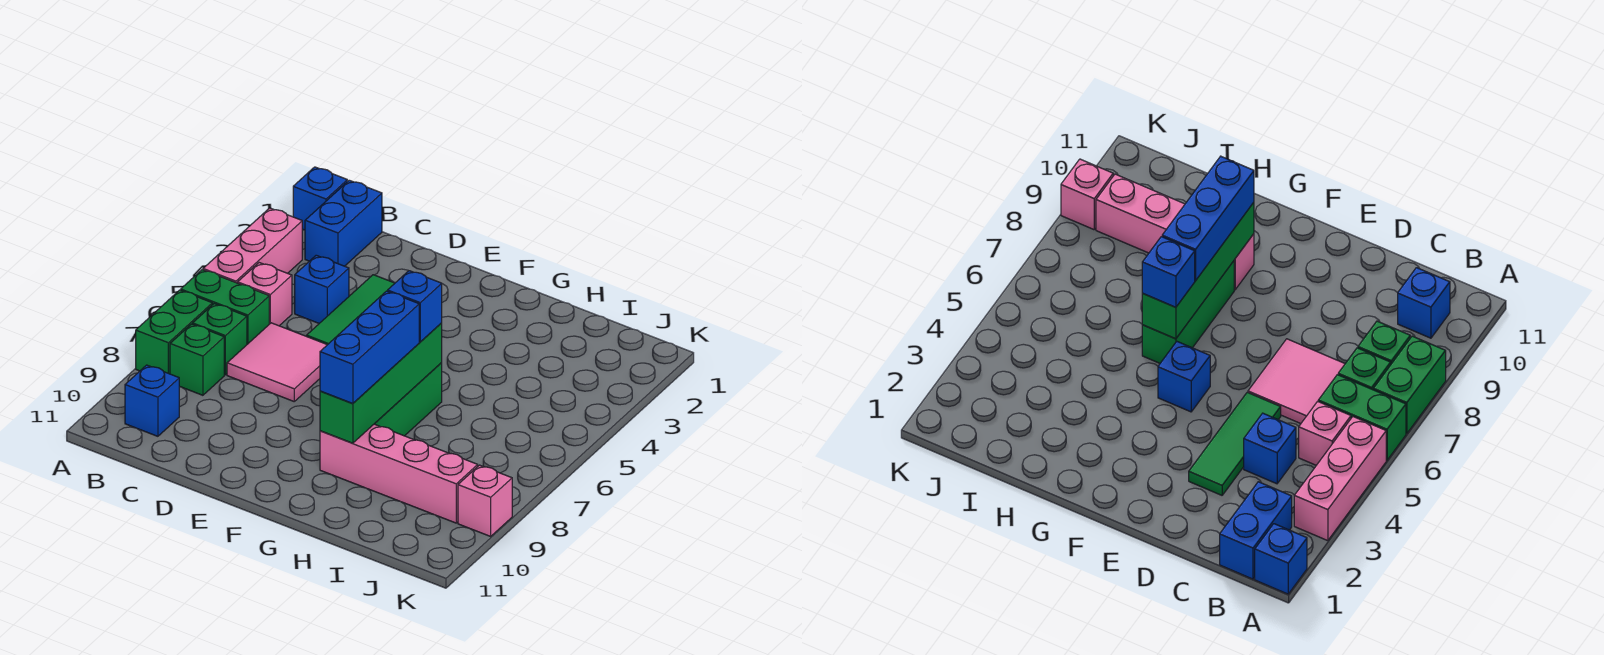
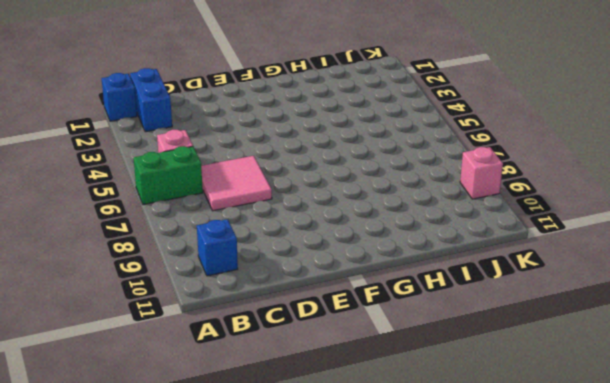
none -> pink 1x3 brick [203,208,303,283]
none -> green 1x2 brick [136,290,212,374]
none -> green 1x1 brick [193,304,247,375]

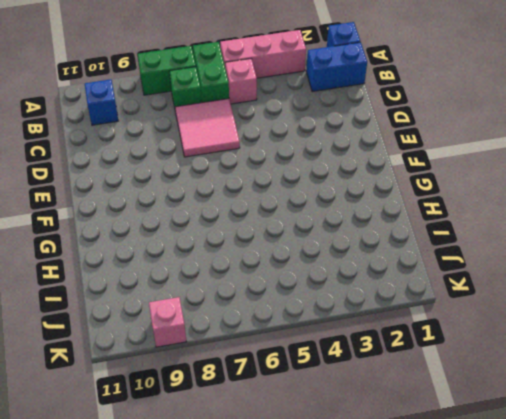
none -> green 1x1 brick [170,324,224,395]
none -> blue 1x1 brick [295,255,349,323]
none -> green 1x3 tile [307,275,395,345]

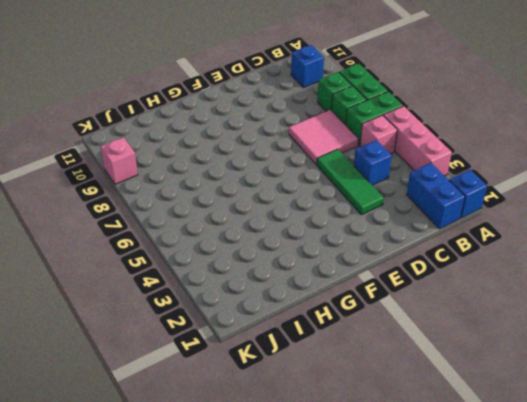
none -> blue 1x1 brick [1158,342,1210,412]
none -> green 1x3 brick [375,363,442,436]
none -> pink 1x4 brick [320,424,478,523]

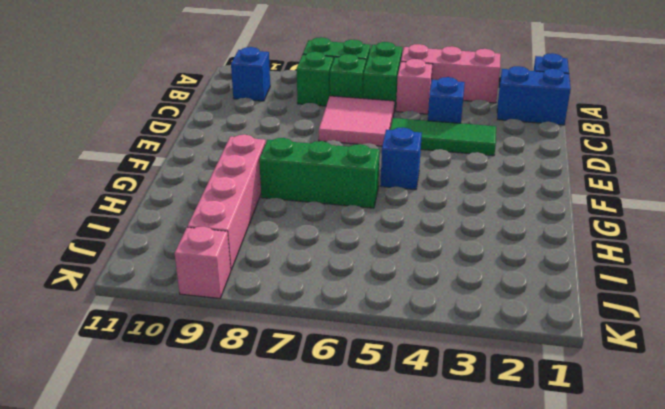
none -> green 1x4 brick [320,323,442,443]
none -> blue 1x1 brick [388,271,442,342]
none -> blue 1x3 brick [320,291,419,404]

